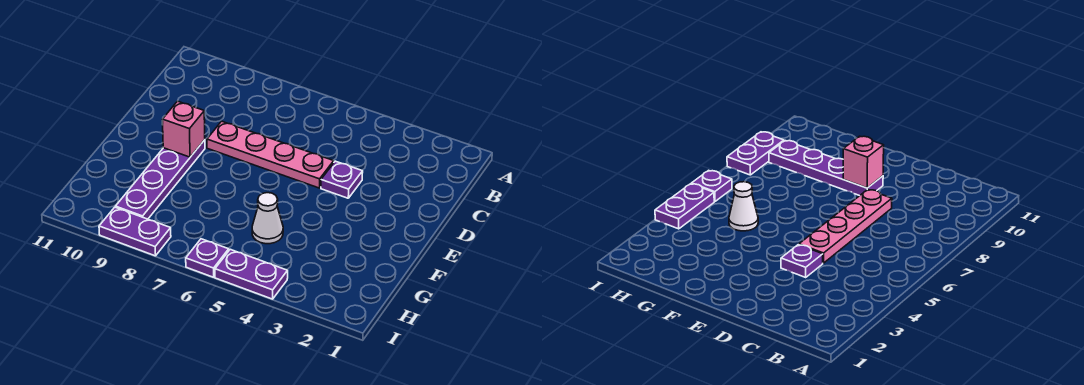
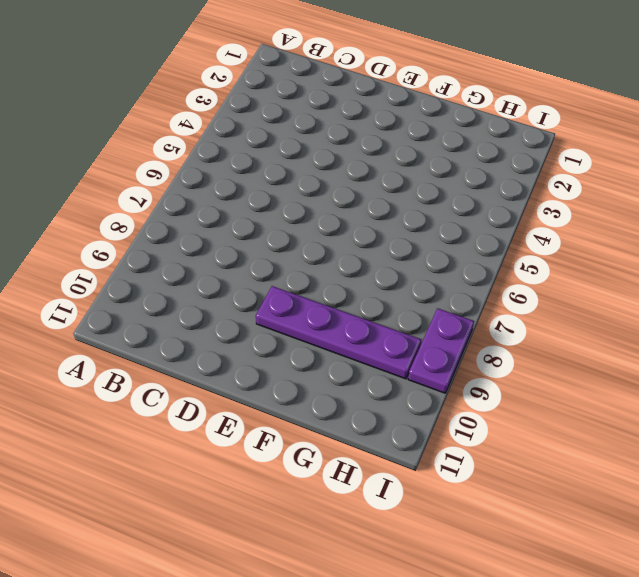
none -> purple 1x1 plate [321,161,363,198]
none -> pink 1x4 plate [207,121,334,188]

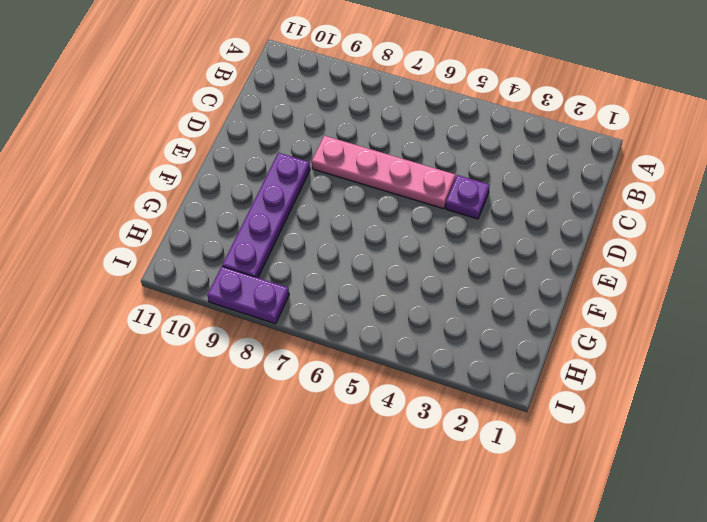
none -> white 1x1 cone [252,193,283,244]
none -> purple 1x2 plate [215,249,288,299]

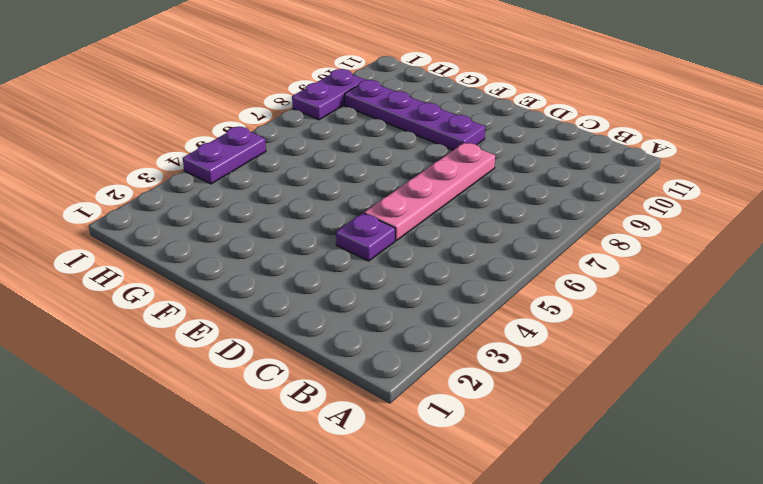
none -> white 1x1 cone [252,193,283,244]
none -> purple 1x1 plate [186,239,229,277]

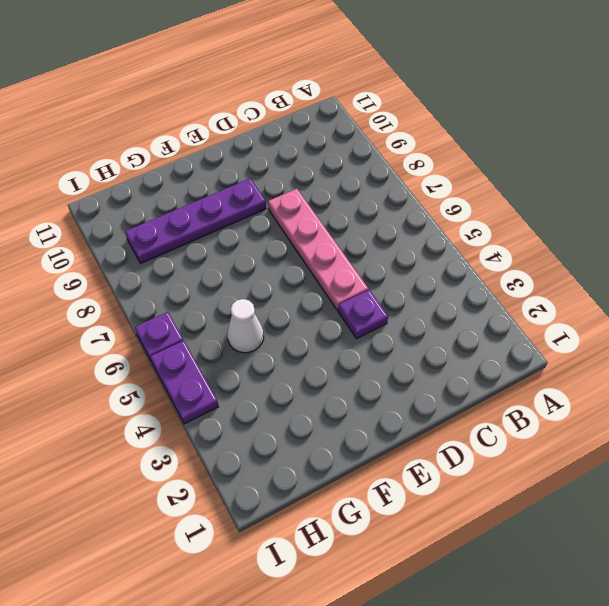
none -> purple 1x2 plate [99,207,171,256]
none -> pink 1x1 brick [162,101,205,157]

